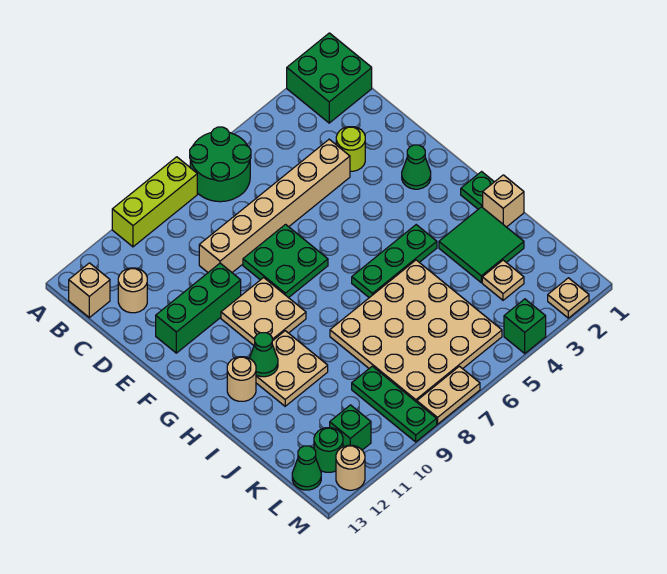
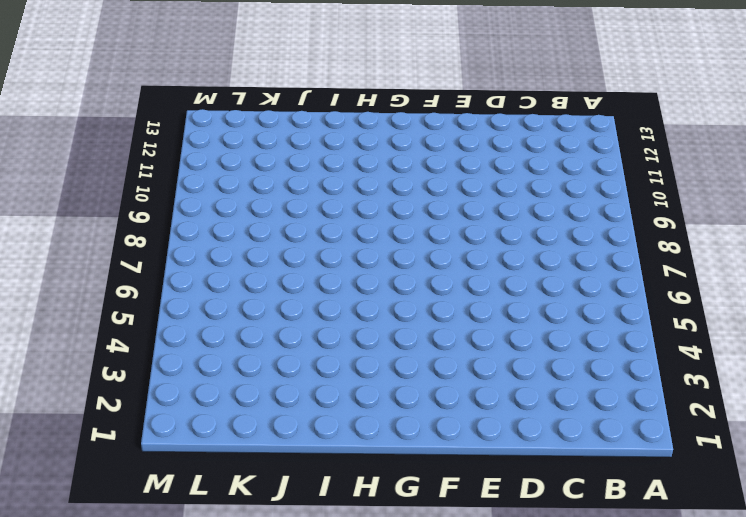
none -> green 2x2 brick [287,33,372,123]
none -> green 2x2 round brick [190,127,251,202]
none -> lime 1x3 brick [112,157,197,247]

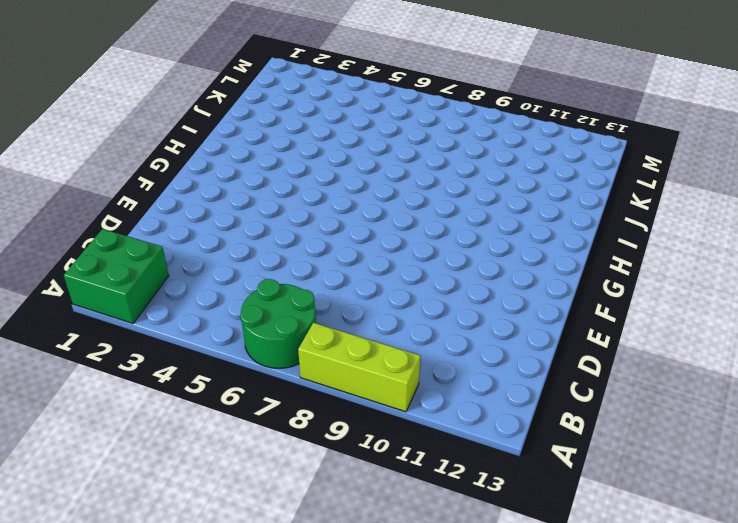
none -> tan 1x1 brick [69,263,110,317]
none -> tan 1x1 round brick [118,268,147,313]
none -> lime 1x1 round brick [336,127,365,171]

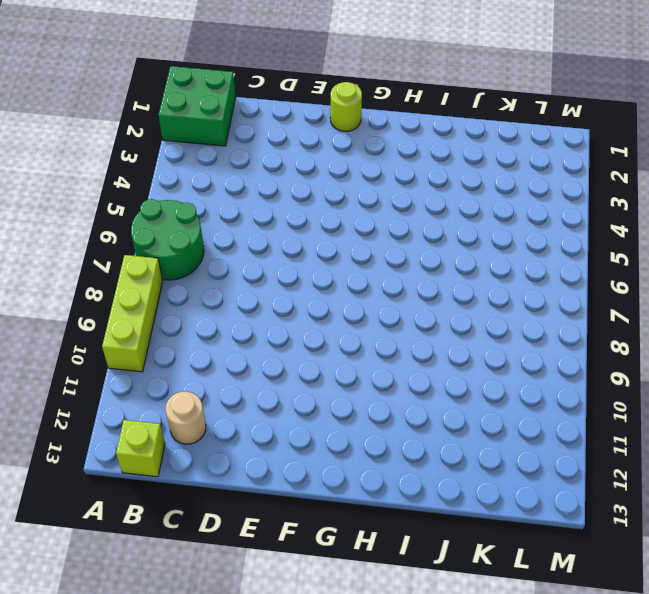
lime 1x1 brick [116,420,165,477] -> tan 1x1 brick [69,263,110,317]
lime 1x1 round brick [330,82,362,131] -> lime 1x1 round brick moved to [336,127,365,171]
none -> tan 1x6 brick [199,139,350,273]
none -> green 2x2 plate [243,225,328,298]
none -> green 1x3 brick [156,263,241,353]

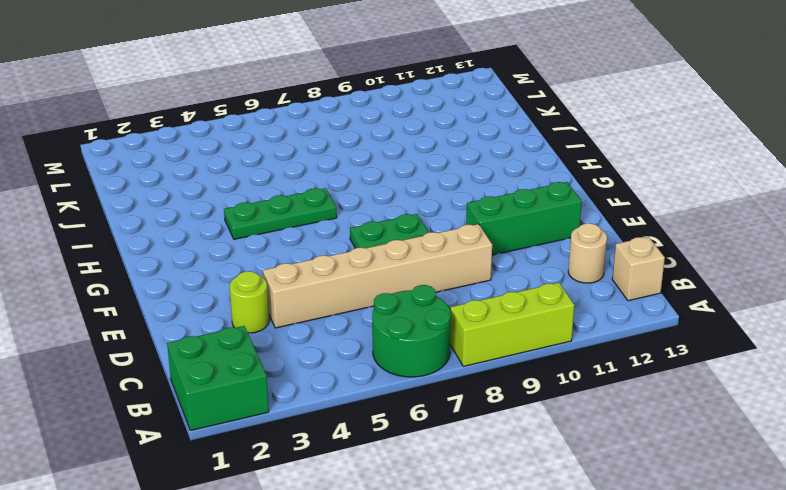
none -> green 1x1 cone [402,145,431,189]
none -> tan 2x2 plate [221,278,306,345]
none -> green 1x1 plate [461,172,494,209]

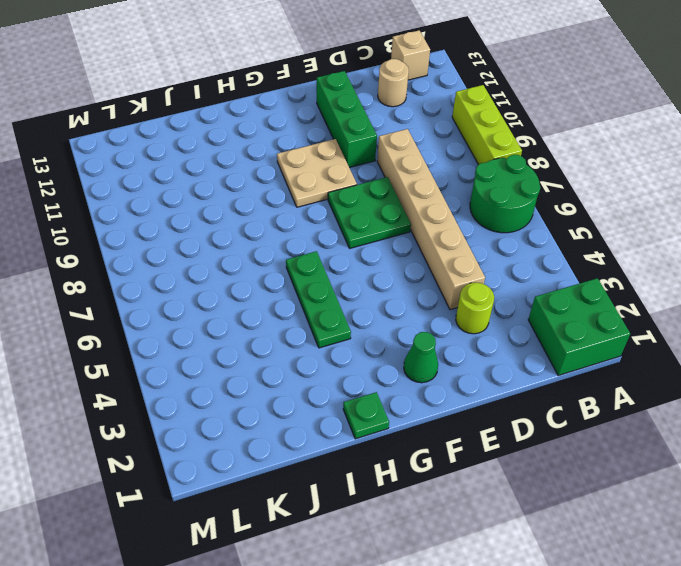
none -> tan 2x2 plate [256,331,328,406]
none -> tan 1x1 round brick [227,357,256,401]
none -> tan 1x1 brick [483,175,524,227]

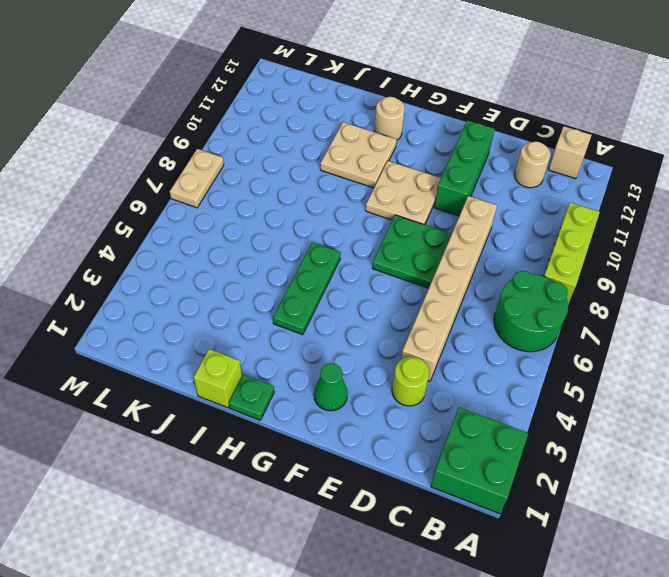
lime 1x1 brick [193,349,242,408] -> tan 1x1 brick [483,175,524,227]
none -> green 2x2 tile [439,207,524,283]
none -> tan 4x4 plate [330,260,502,402]
none -> tan 1x1 plate [482,260,524,300]

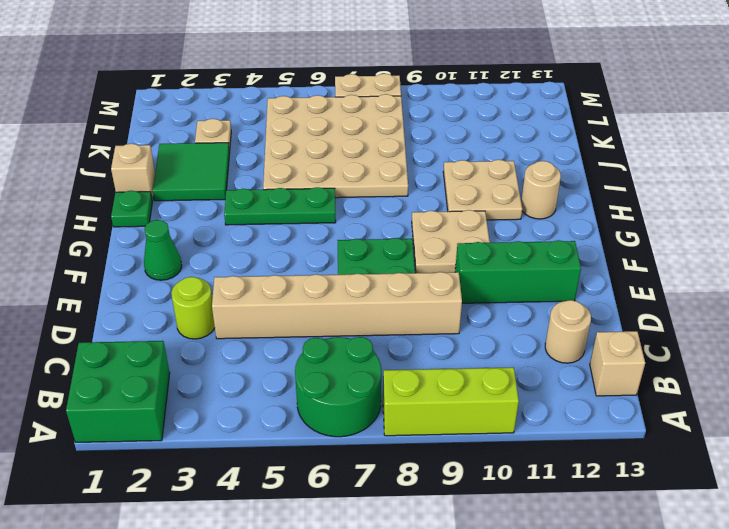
none -> green 1x3 plate [352,366,437,442]
none -> green 1x1 brick [330,405,371,450]
none -> green 1x1 round brick [314,428,343,472]

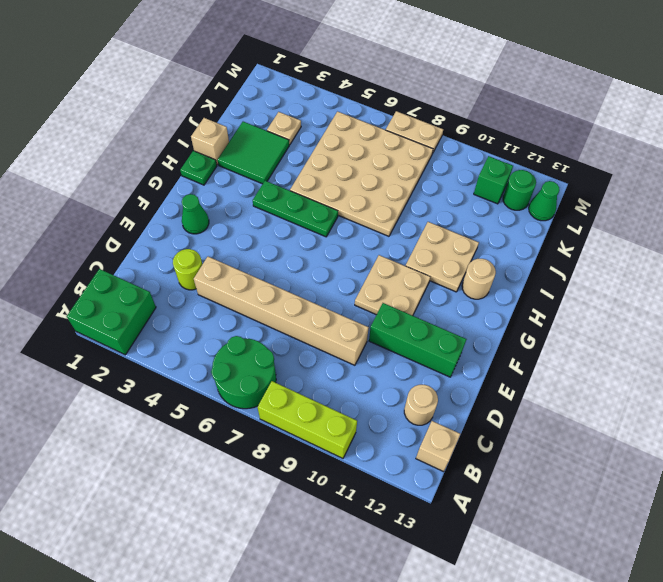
none -> green 2x2 plate [243,225,328,298]
none -> green 1x3 plate [352,366,437,442]
none -> tan 1x1 plate [548,278,589,318]

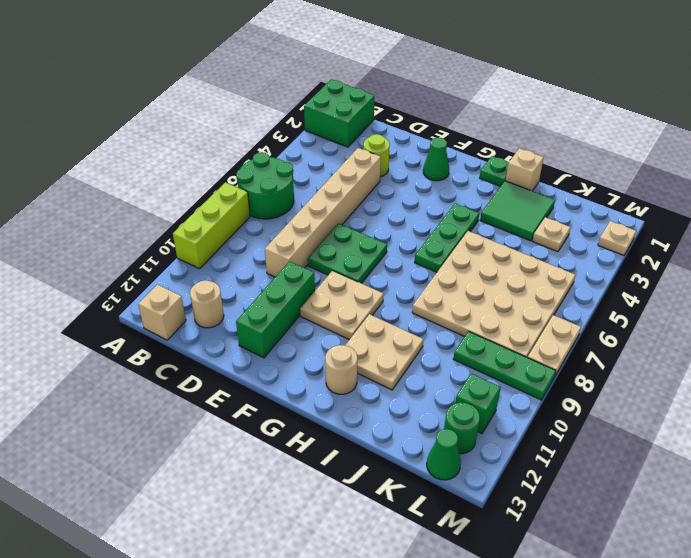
none -> green 1x1 brick [504,299,546,353]
none -> tan 1x1 round brick [336,445,365,490]
none -> green 1x1 cone [249,333,278,377]

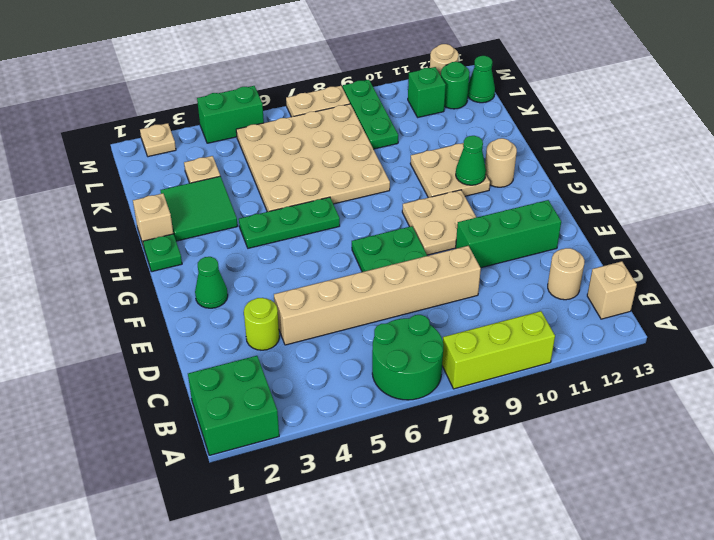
green 1x2 brick [197,86,264,143] -> green 1x1 brick [504,299,546,353]

